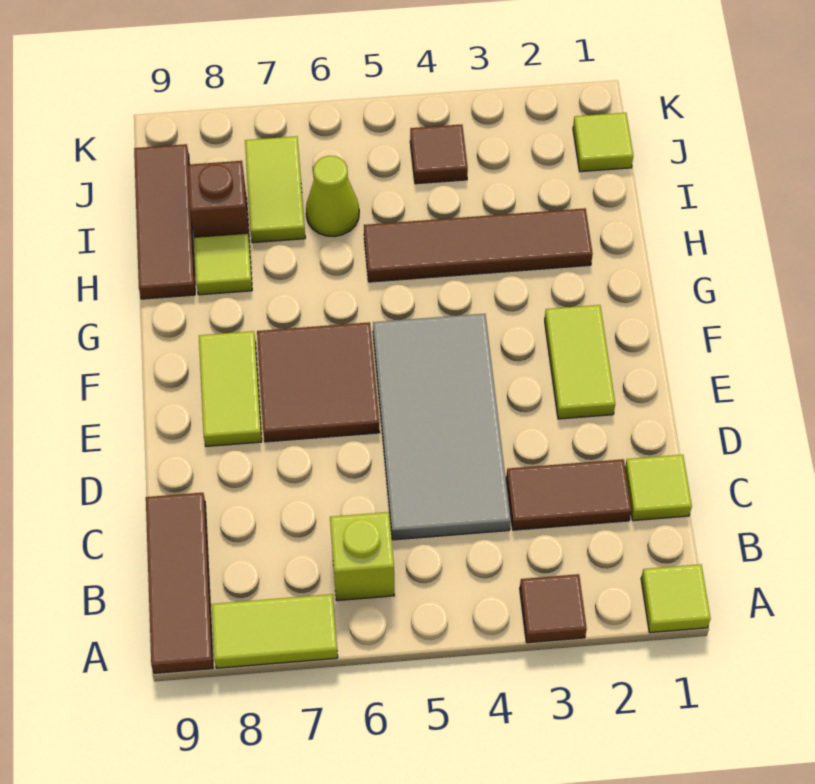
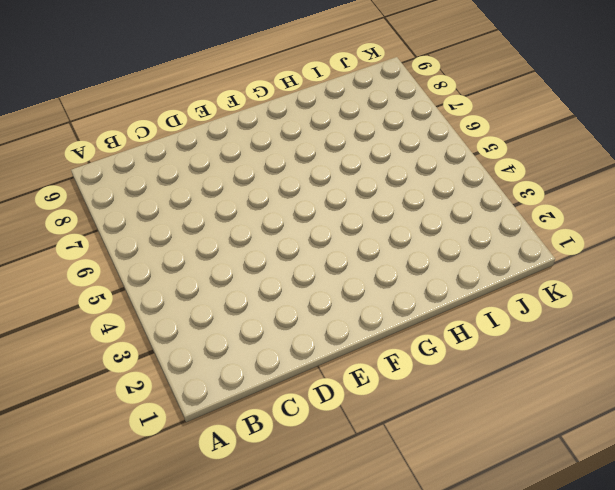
none -> lime 1x1 tile [641,564,711,633]
none -> brown 1x1 tile [520,574,587,643]
none -> lime 1x2 tile [212,594,338,668]

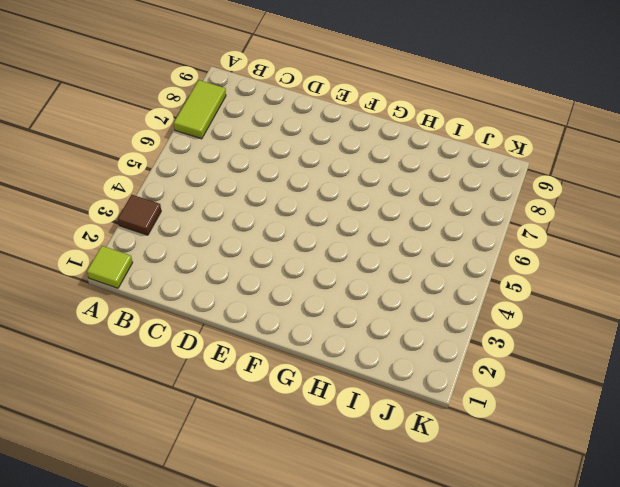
none -> brown 1x3 tile [146,493,213,673]
none -> lime 1x1 brick [330,512,394,601]
none -> lime 1x1 tile [625,455,692,521]

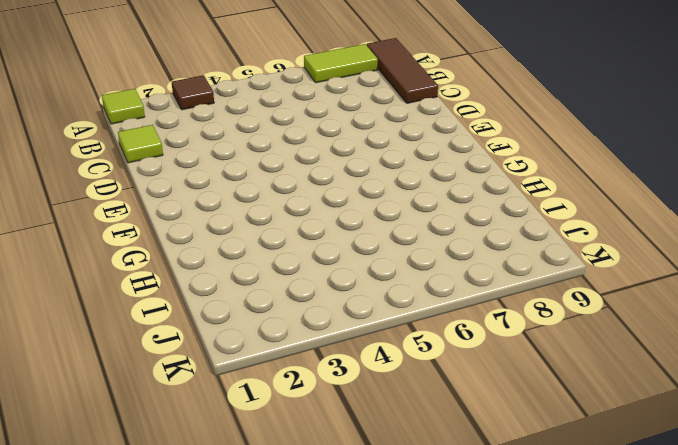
none -> lime 1x1 brick [330,512,394,601]
none -> brown 1x2 tile [506,459,632,530]
none -> grey 2x4 tile [373,314,511,540]

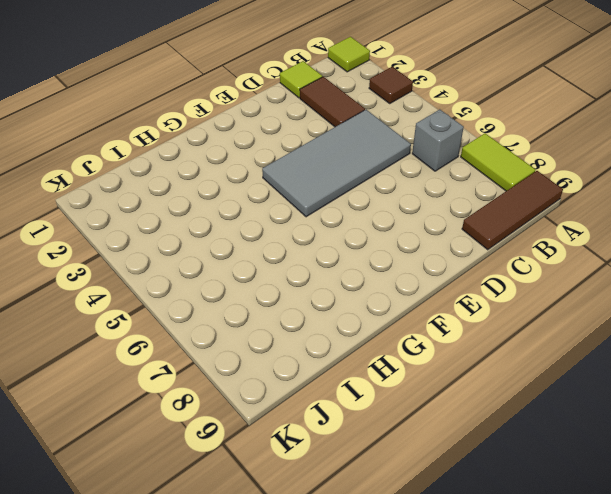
grey 1x1 brick [412,109,464,171] -> lime 1x1 brick [330,512,394,601]
none -> lime 1x2 tile [545,305,615,419]
none -> brown 2x2 tile [257,322,380,442]
none -> lime 1x2 tile [199,331,262,446]

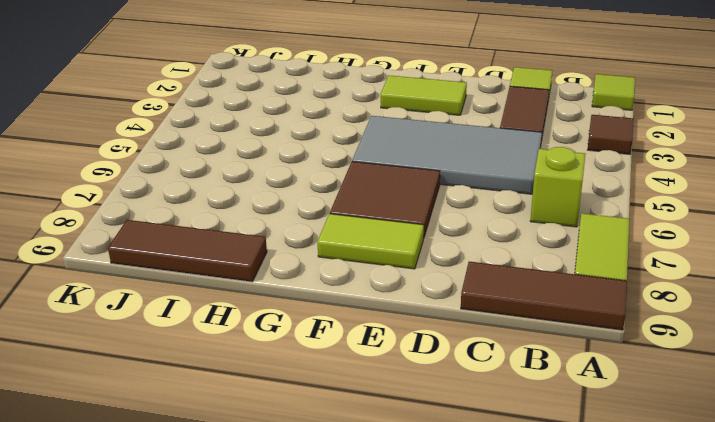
none -> brown 1x4 tile [364,208,593,282]
none -> lime 1x1 tile [194,233,252,295]
none -> lime 1x1 cone [306,156,359,237]

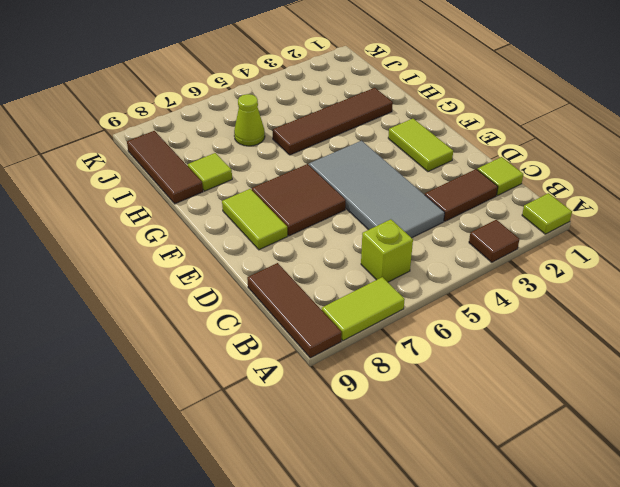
none -> lime 1x2 tile [245,136,305,243]
none -> brown 1x1 brick [188,161,249,237]
none -> lime 1x1 tile [573,113,633,172]

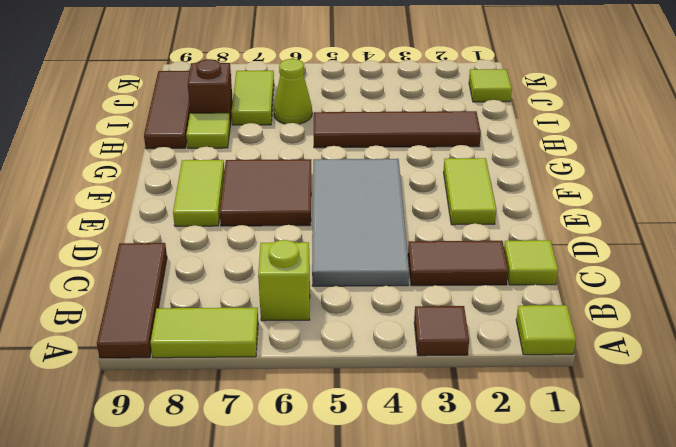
none -> brown 1x1 tile [410,124,468,184]

